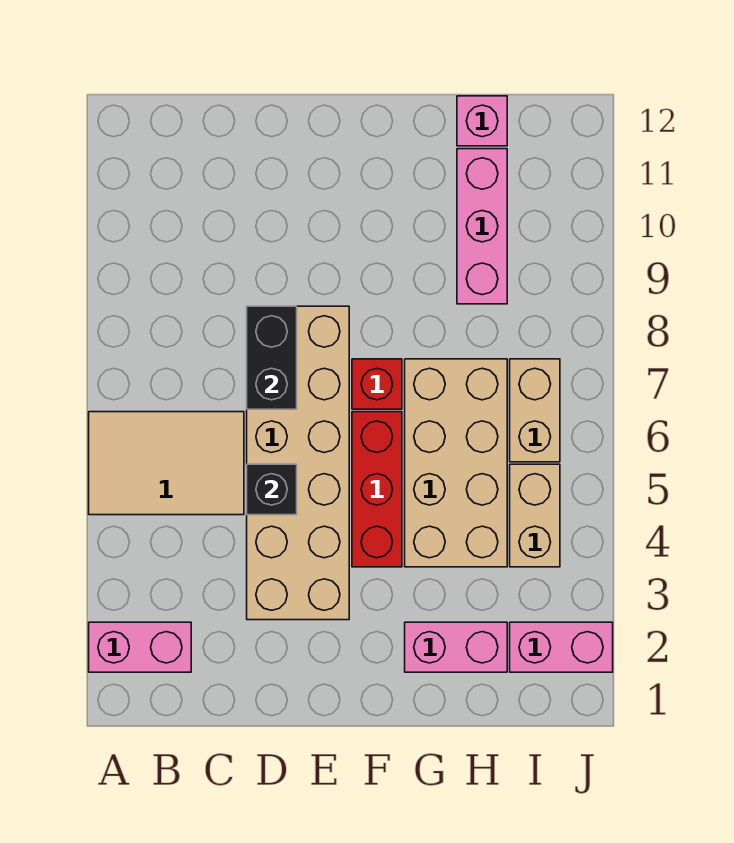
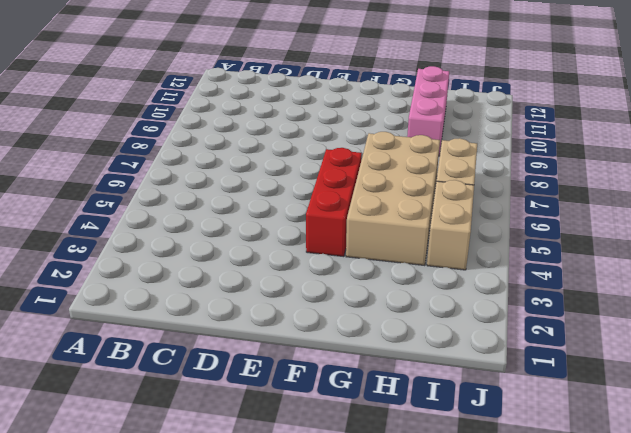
none -> pink 1x2 brick [89,622,191,672]
none -> tan 2x3 tile [89,412,244,515]
none -> tan 2x6 brick [247,306,349,620]

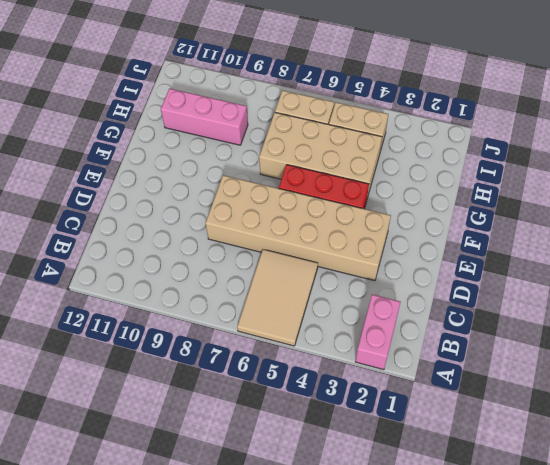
none -> red 1x1 brick [352,359,402,409]
none -> pink 1x2 brick [405,622,507,672]
none -> pink 1x1 brick [457,96,507,146]

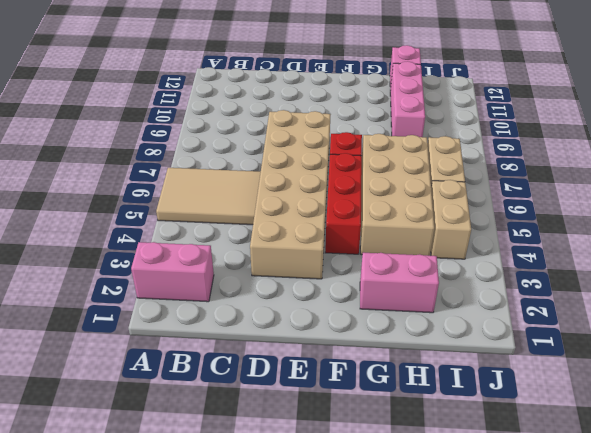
none -> pink 1x2 brick [510,622,613,672]
none -> black 1x1 brick [247,464,297,515]
none -> black 1x2 brick [247,306,297,409]

